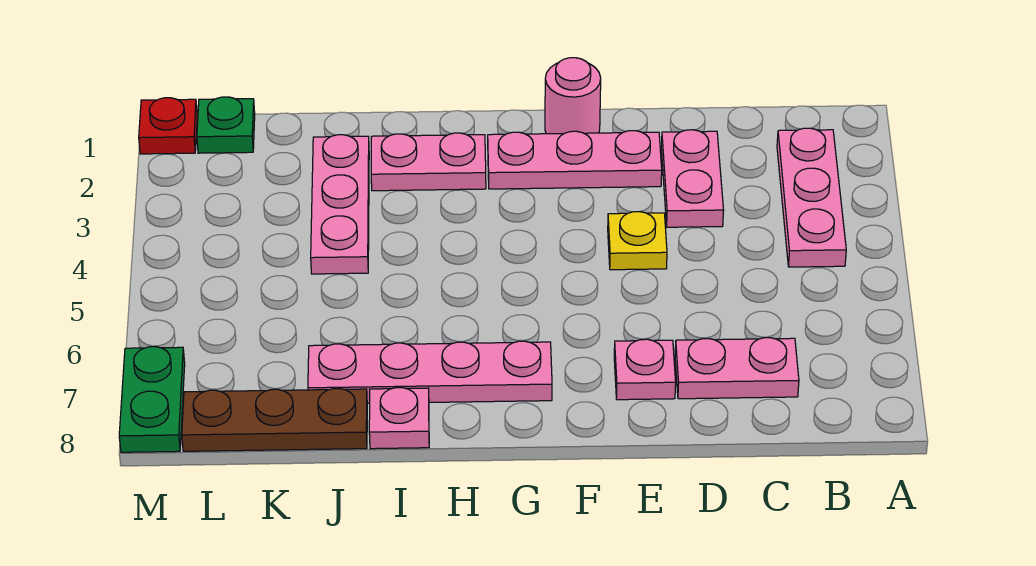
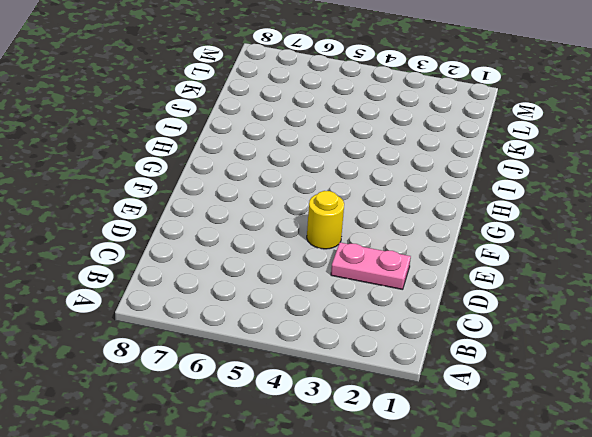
yellow 1x1 round brick [307,191,344,249] -> yellow 1x1 plate [608,212,667,270]
none -> pink 1x3 plate [777,128,846,267]
none -> pink 1x2 plate [675,338,799,399]
none -> pink 1x3 plate [488,131,662,189]

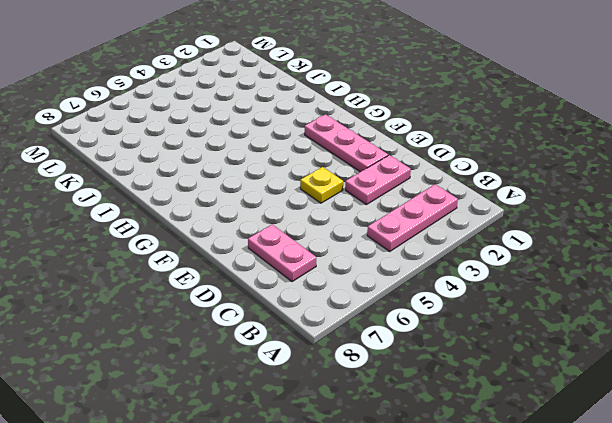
none -> pink 1x1 plate [614,339,676,400]
none -> pink 1x1 round brick [545,58,601,134]
none -> pink 1x4 plate [308,341,552,403]

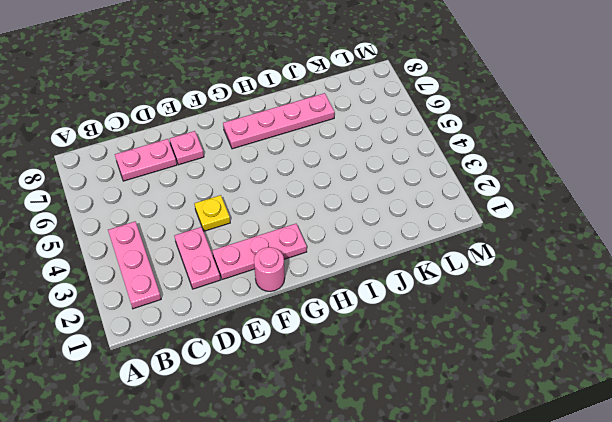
none -> pink 1x2 plate [371,133,486,191]
none -> pink 1x1 plate [369,388,429,449]
none -> pink 1x3 plate [311,135,369,274]

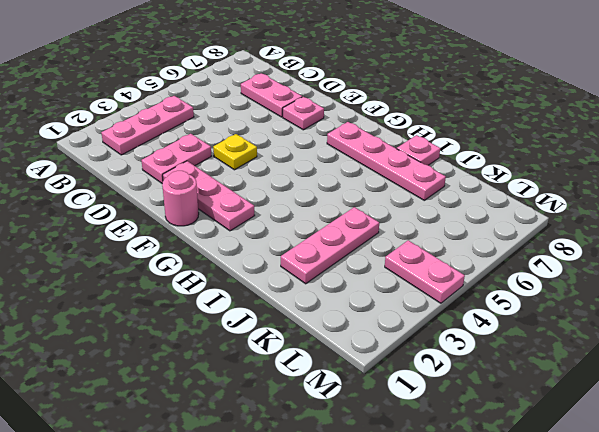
pink 1x2 plate [385,240,465,303] -> pink 1x2 plate moved to [371,133,486,191]
none -> brown 1x3 plate [182,389,367,451]
none -> green 1x1 plate [197,97,255,153]
none -> red 1x1 plate [139,98,197,154]

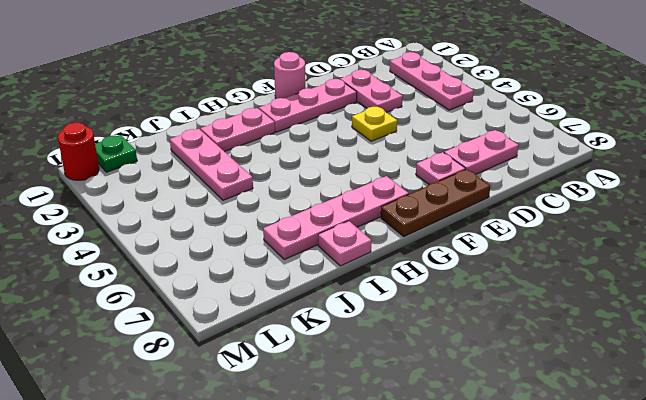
brown 1x3 plate [381,169,490,236] -> brown 1x3 plate moved to [182,389,367,451]
red 1x1 round brick [58,123,99,180] -> red 1x1 plate [139,98,197,154]
none -> green 1x2 plate [119,347,185,452]

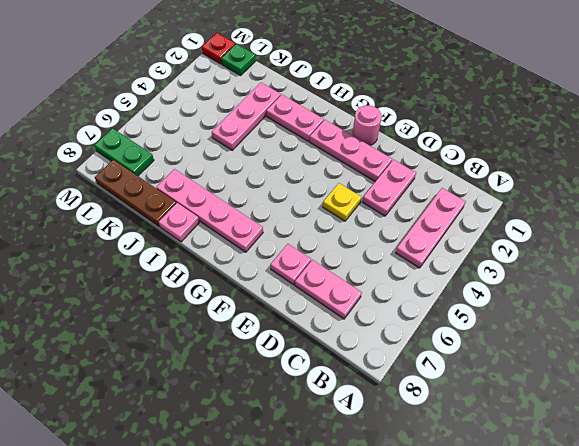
green 1x2 plate [95,128,154,176] -> green 1x2 plate turned to [119,347,185,452]

